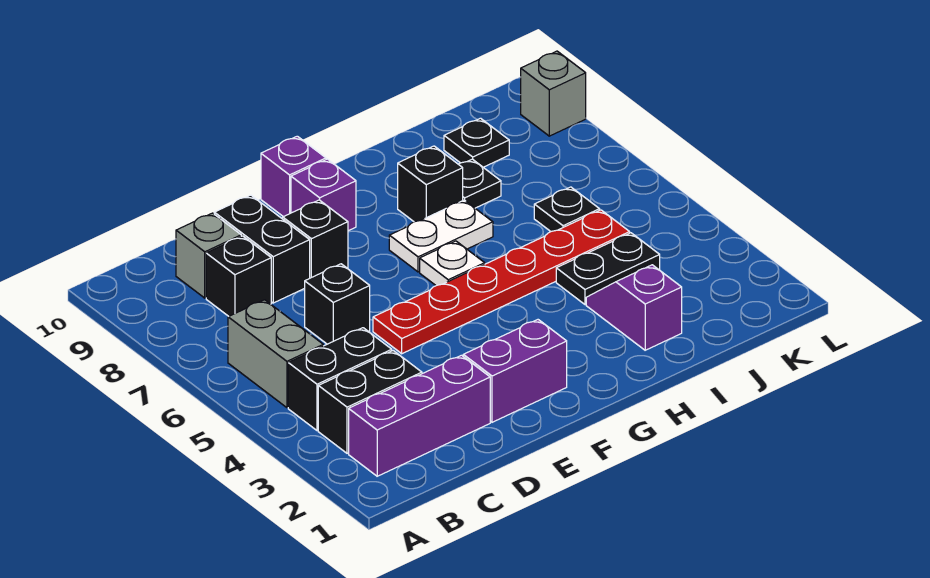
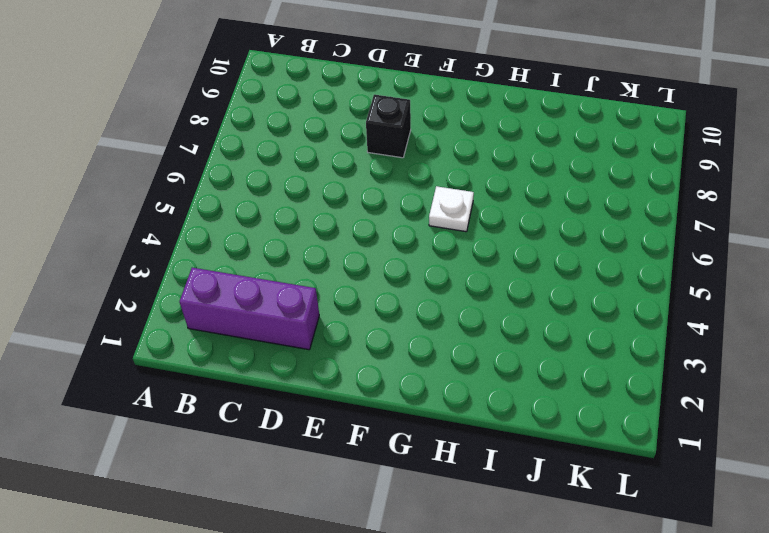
none -> black 1x2 brick [318,351,422,453]
none -> black 1x2 brick [288,328,392,431]
none -> grey 1x2 brick [228,300,323,408]

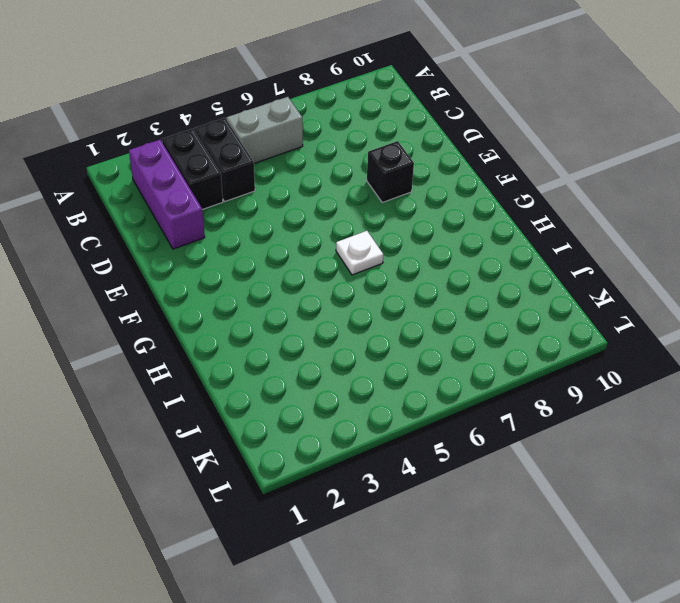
none -> black 1x1 brick [206,236,271,316]
none -> grey 1x1 brick [176,213,241,298]
none -> black 1x1 brick [305,264,370,344]

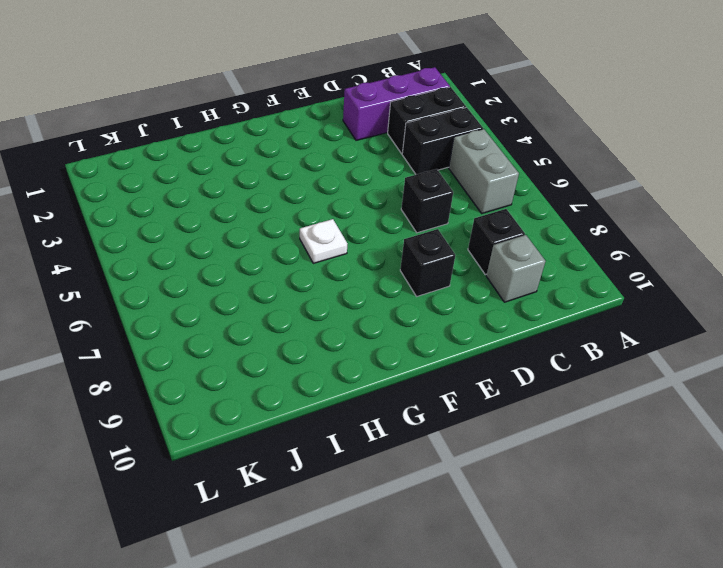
none -> black 1x2 brick [214,195,310,303]
none -> purple 1x2 brick [463,320,567,422]
none -> red 1x6 plate [373,210,630,354]

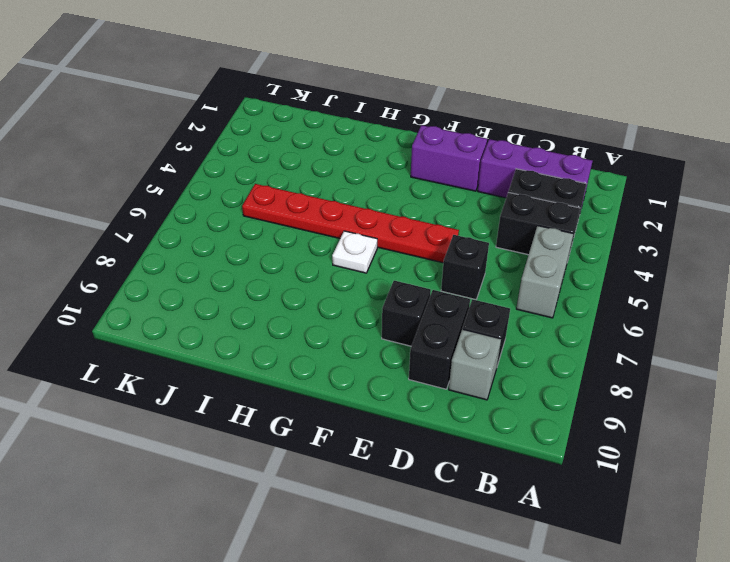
none -> purple 1x1 brick [291,159,356,231]
none -> purple 1x1 brick [261,136,326,217]
none -> white 1x2 plate [389,200,493,272]

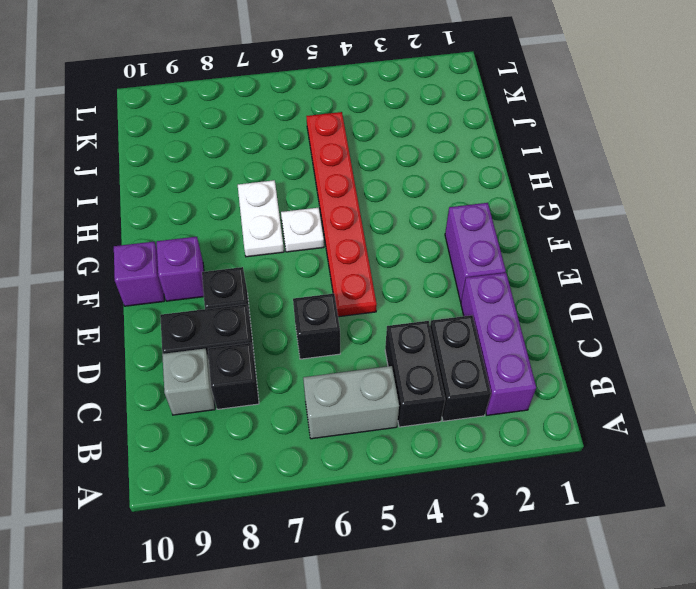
none -> black 1x1 brick [398,146,463,222]
none -> purple 1x2 slope [586,265,682,350]
none -> black 1x2 plate [556,233,660,305]

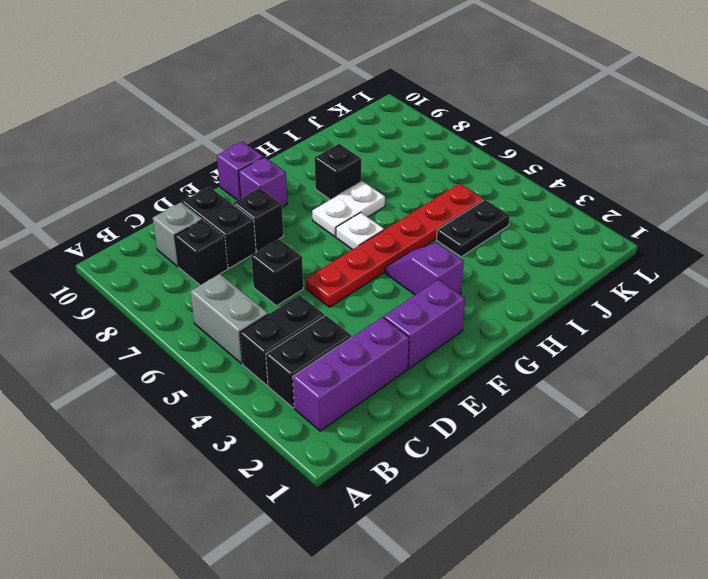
purple 1x2 slope [385,243,464,295] -> purple 1x2 slope moved to [586,265,682,350]
none -> black 1x1 plate [459,159,501,208]
none -> black 1x1 plate [534,187,600,231]
none -> black 1x1 plate [444,118,509,167]

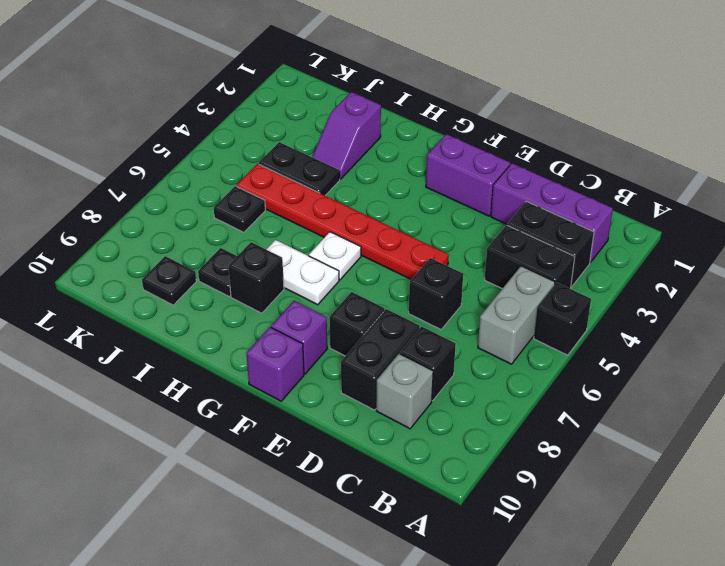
black 1x1 brick [534,283,591,355] -> none
none -> grey 1x1 brick [521,51,586,136]

